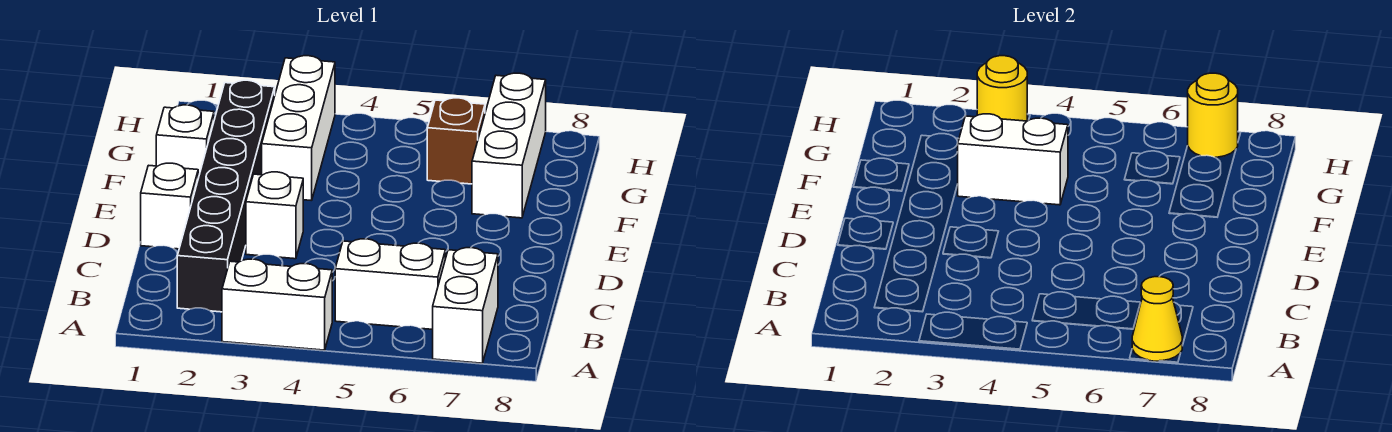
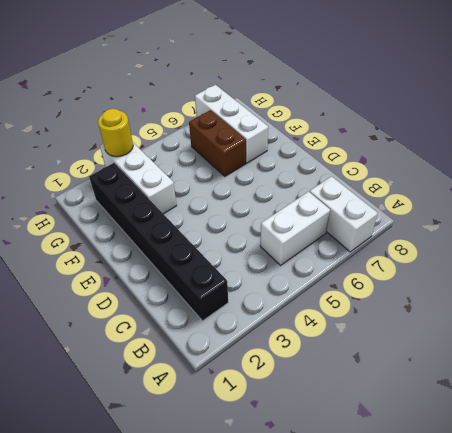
brown 1x2 brick [189,110,246,176] -> brown 1x1 brick [427,98,485,184]
none -> white 1x2 brick [222,259,332,350]
none -> white 1x1 brick [141,163,198,249]
none -> white 1x1 brick [246,172,303,259]

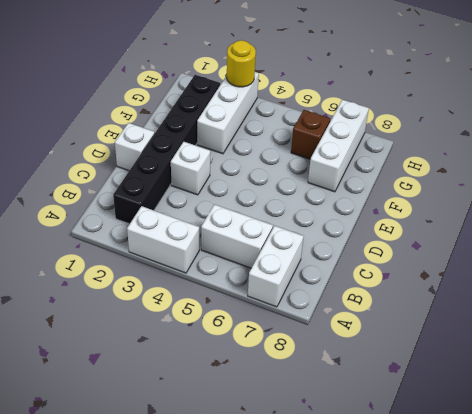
none -> white 1x1 brick [156,105,214,178]
none -> yellow 1x1 cone [1132,277,1182,361]
none -> white 1x2 brick [957,114,1068,205]

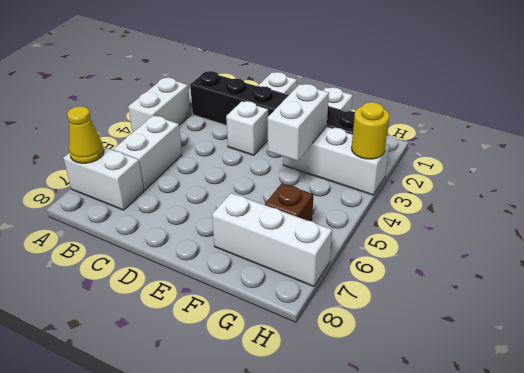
none -> yellow 1x1 round brick [1188,73,1238,157]

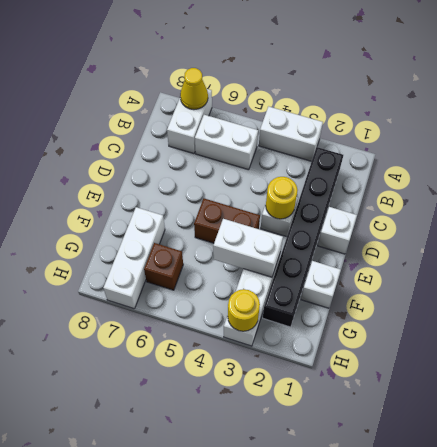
yellow 1x1 round brick [266,177,298,219] -> yellow 1x1 round brick moved to [1188,73,1238,157]
brown 1x2 brick [194,198,260,243] -> none

